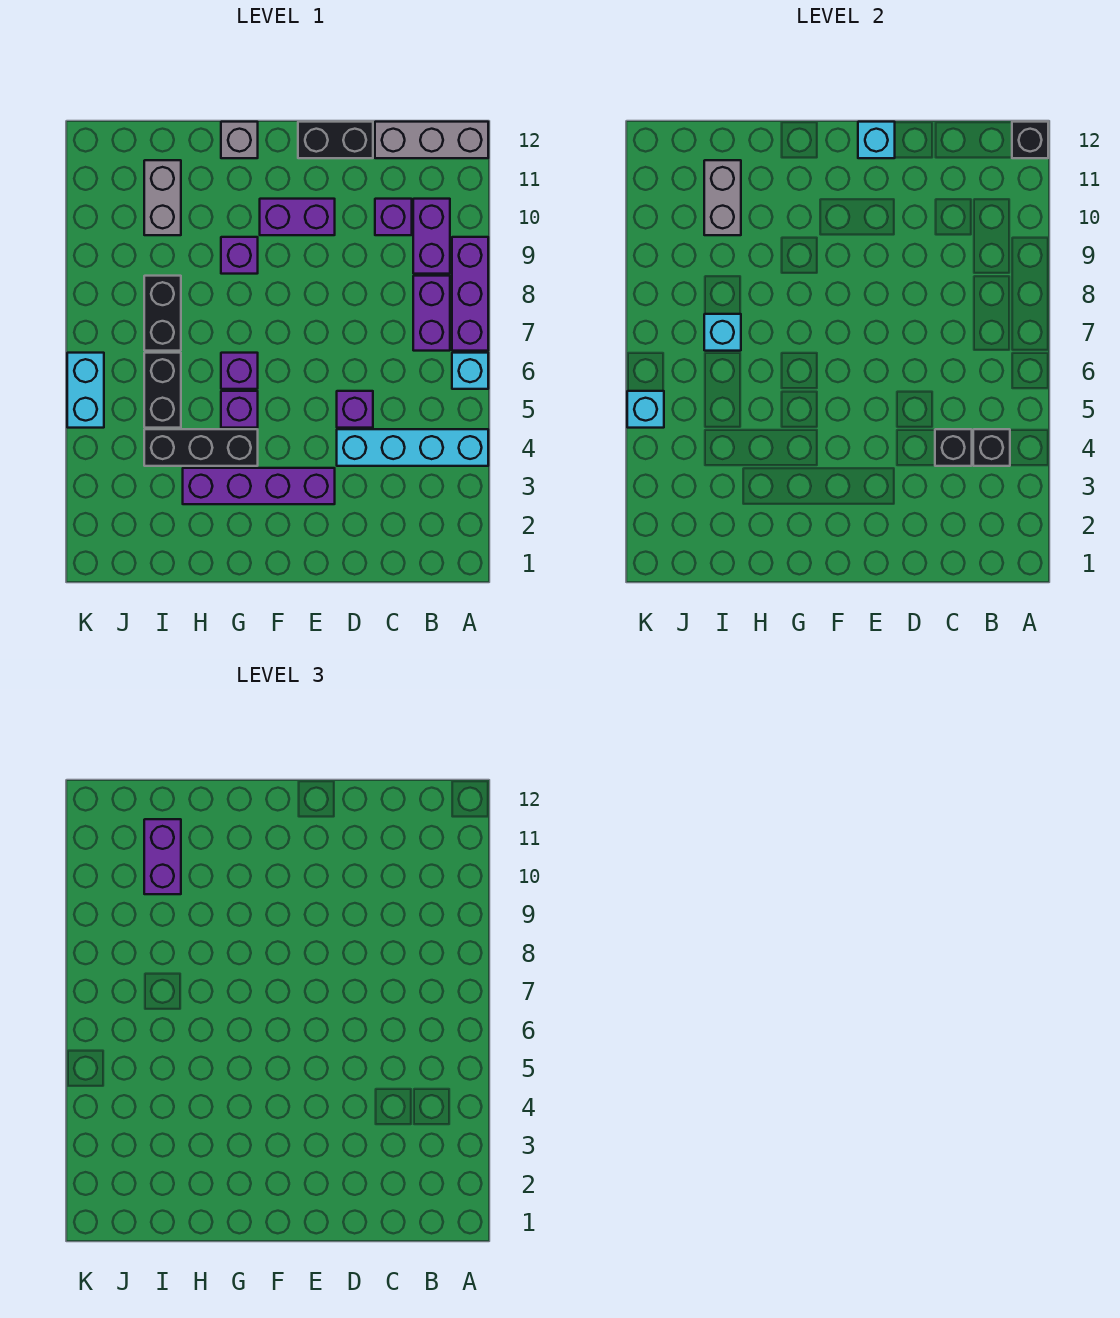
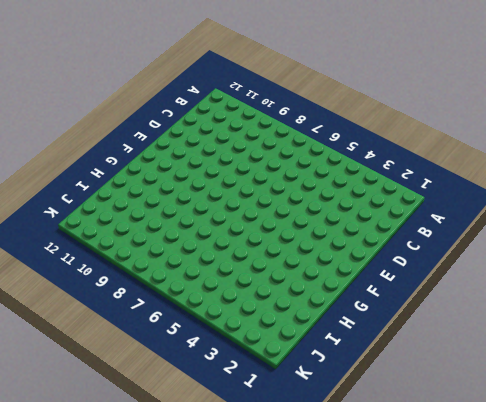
none -> cyan 1x4 brick [337,429,488,466]
none -> cyan 1x1 brick [452,353,488,389]
none -> purple 1x3 brick [452,237,488,351]

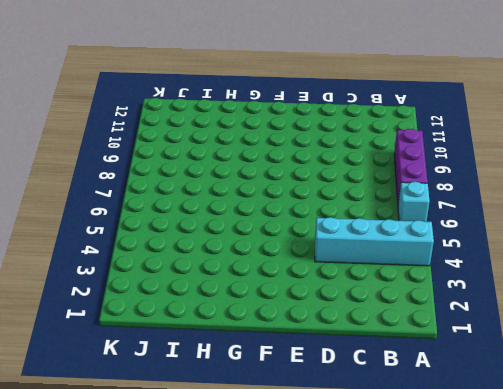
none -> grey 1x3 brick [375,122,488,158]
none -> purple 1x2 brick [413,276,450,351]
none -> purple 1x2 brick [413,199,450,274]

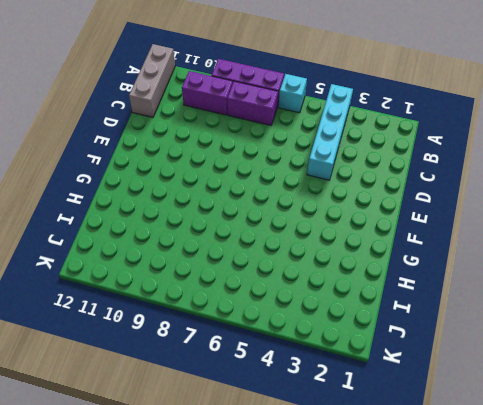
none -> purple 1x1 brick [375,199,412,235]
none -> purple 1x1 brick [337,391,373,428]
none -> black 1x2 brick [298,122,373,158]

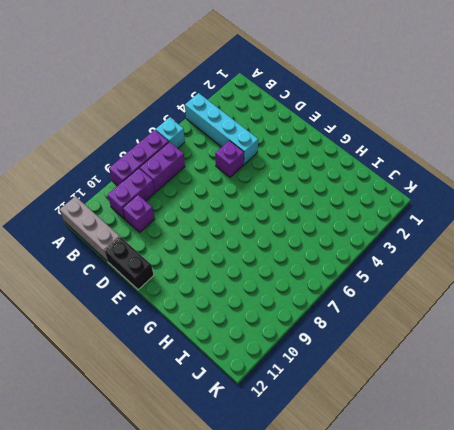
none -> purple 1x4 brick [183,468,335,504]
none -> purple 1x2 brick [260,199,335,235]
none -> black 1x3 brick [144,429,258,466]

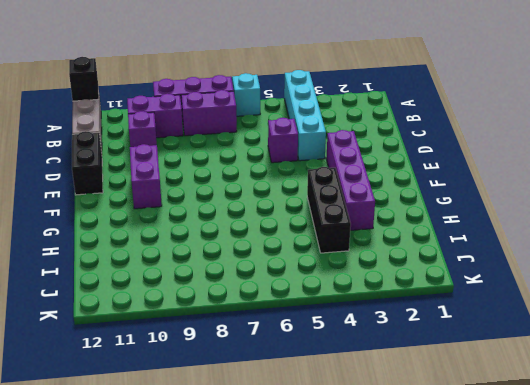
none -> purple 1x1 brick [221,391,258,428]
none -> purple 1x1 brick [221,353,258,389]
none -> purple 1x1 brick [221,237,258,274]

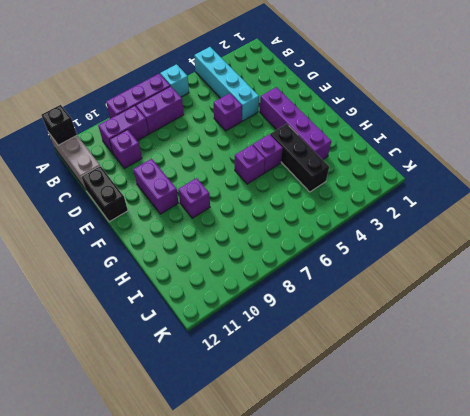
none -> grey 1x1 brick [221,122,258,158]
none -> black 1x2 brick [144,353,181,428]
none -> black 1x2 brick [144,276,181,351]

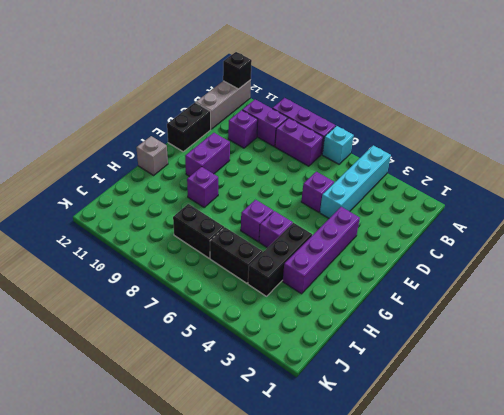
none -> grey 1x2 brick [144,160,181,235]
none -> cyan 1x2 brick [67,353,104,428]
none -> black 1x1 brick [973,429,1010,466]

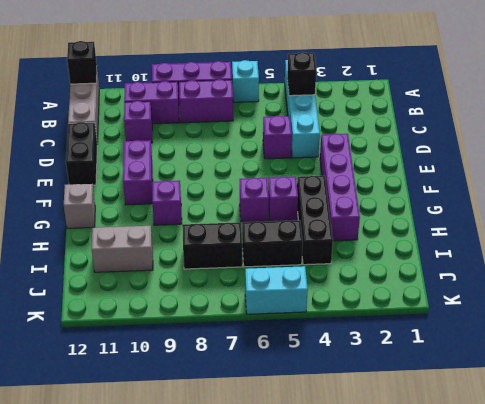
none -> black 1x1 brick [935,429,972,466]
none -> cyan 1x1 brick [858,122,895,158]
none -> cyan 1x1 brick [704,314,741,351]

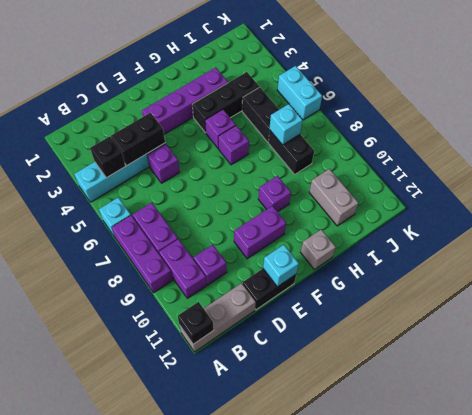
black 1x2 brick [111,112,165,166] -> black 1x1 brick [935,429,972,466]
none -> grey 1x2 brick [704,160,741,235]
none -> cyan 1x1 brick [627,391,664,428]
none -> purple 1x2 brick [144,819,181,894]

